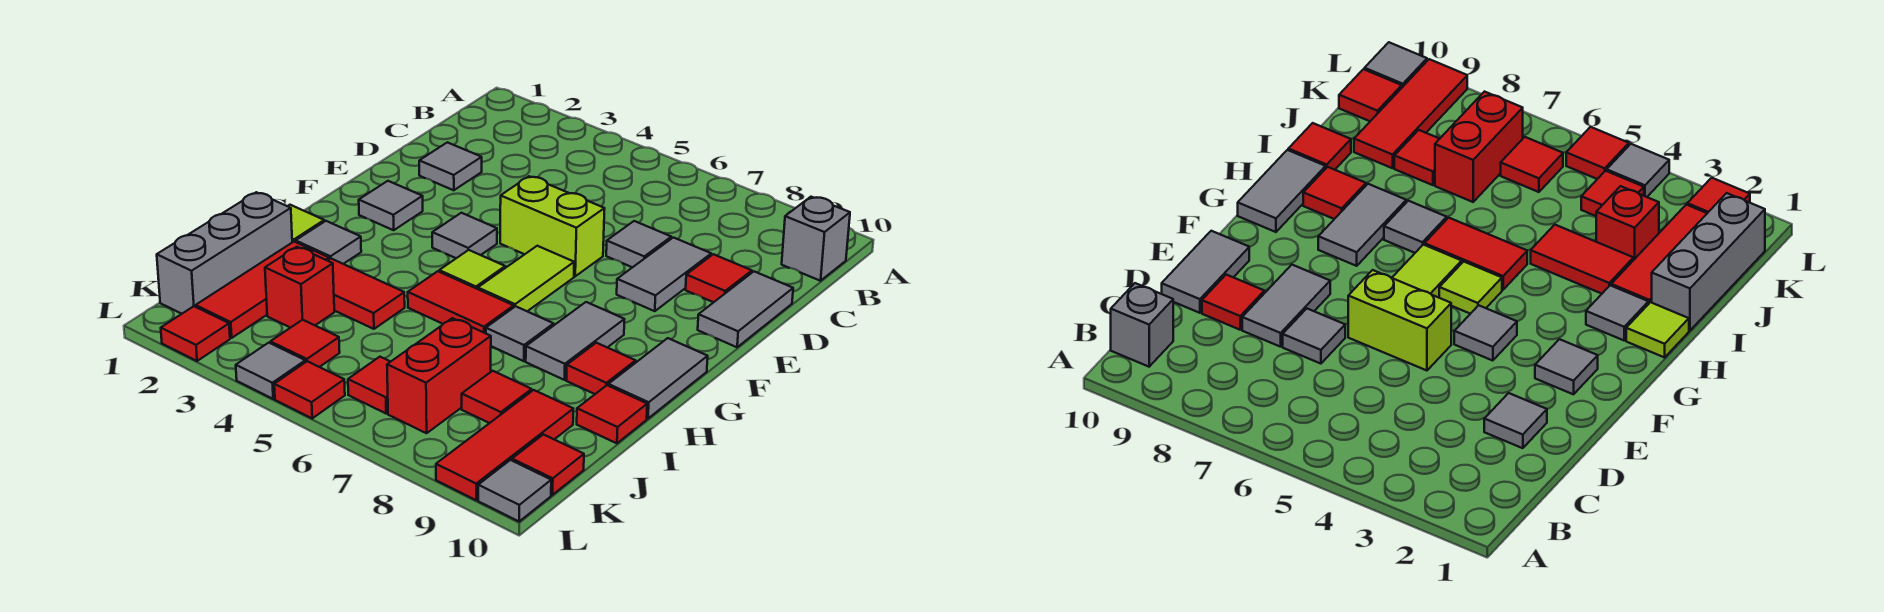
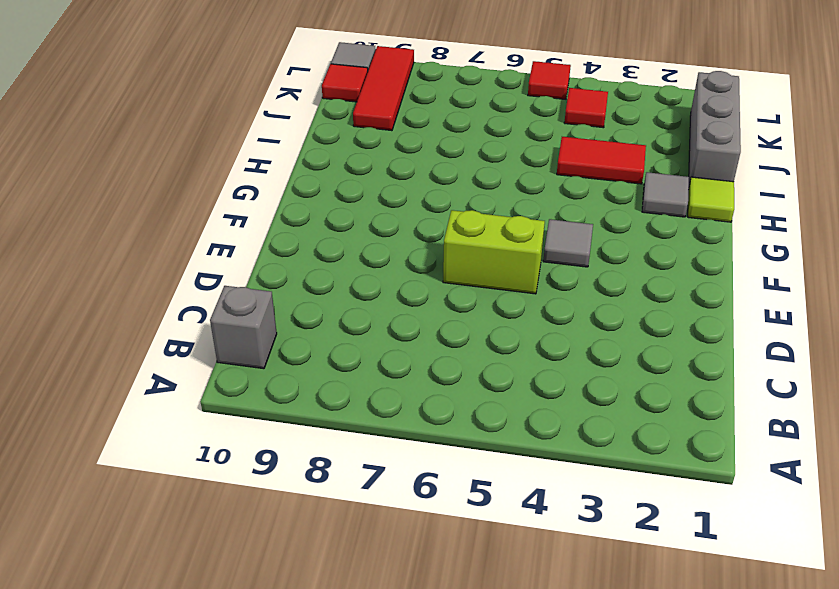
none -> grey 1x1 tile [419,142,482,190]
none -> grey 1x1 tile [606,221,671,268]
none -> grey 1x2 tile [617,238,711,311]
none -> red 1x1 tile [686,254,752,302]

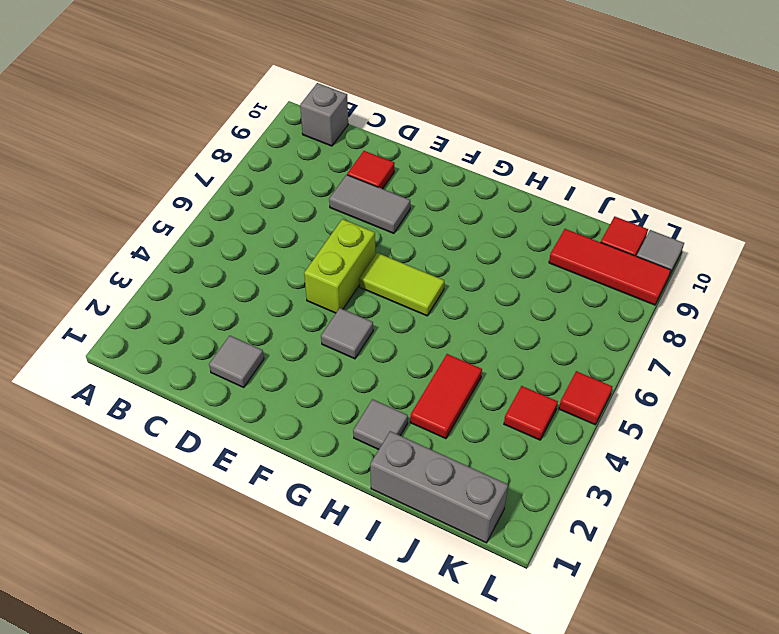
none -> grey 1x1 tile [606,221,671,268]
none -> grey 1x2 tile [698,272,793,347]
none -> grey 1x1 tile [359,181,423,230]
none -> lime 1x1 tile [439,250,505,289]

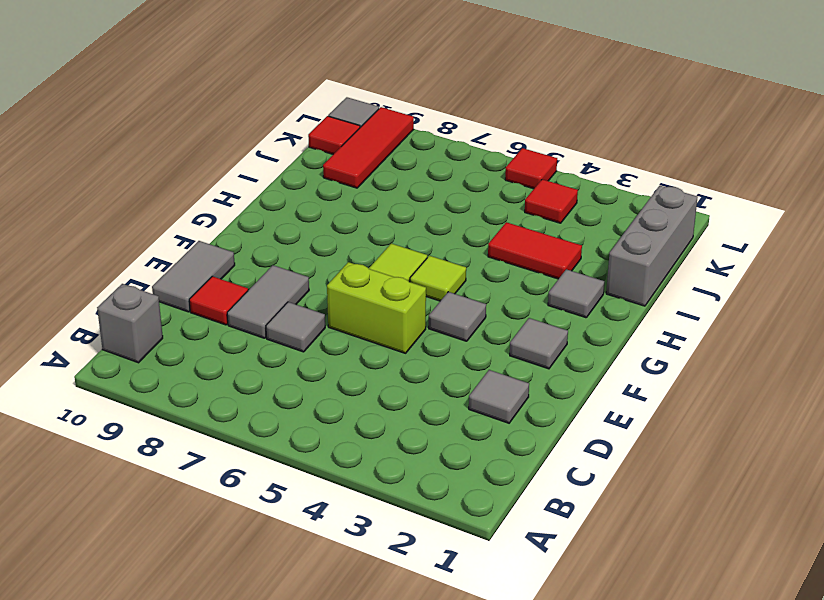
none -> grey 1x2 tile [526,302,625,380]
none -> grey 1x2 tile [608,338,708,419]
none -> lime 1x1 tile [288,205,324,242]
none -> red 1x2 tile [408,271,514,333]

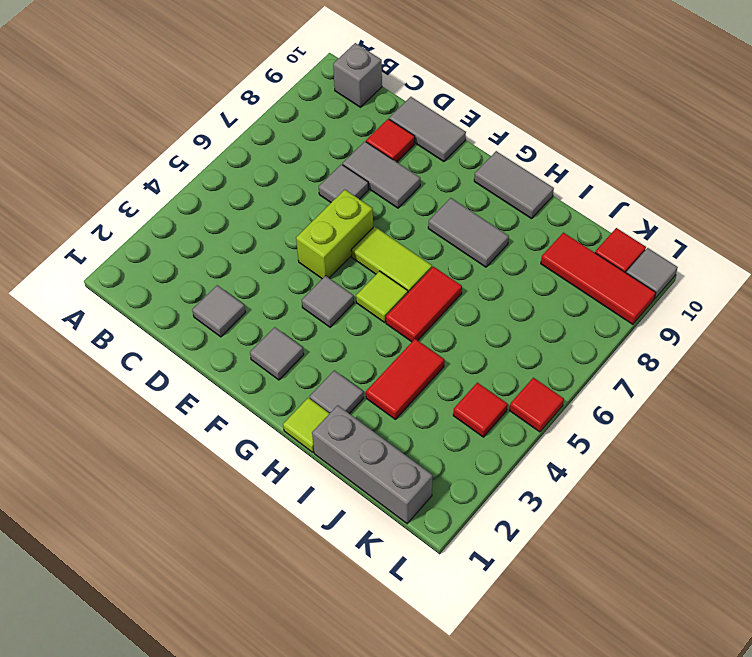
none -> grey 1x1 tile [486,306,554,361]
none -> red 1x1 tile [566,343,636,394]
none -> red 1x3 tile [196,242,329,338]
none -> red 1x1 tile [577,385,647,443]

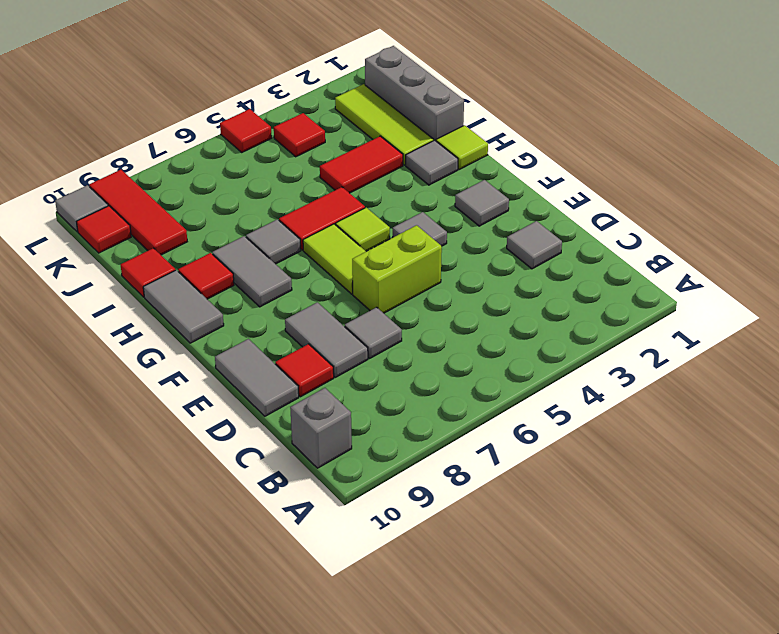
lime 1x3 tile [335,84,434,165] -> red 1x3 tile [196,242,329,338]
none -> red 1x1 brick [265,247,334,328]
none -> red 1x2 brick [387,318,491,433]
none -> red 1x1 tile [462,371,532,423]
none -> red 1x1 tile [348,357,390,413]

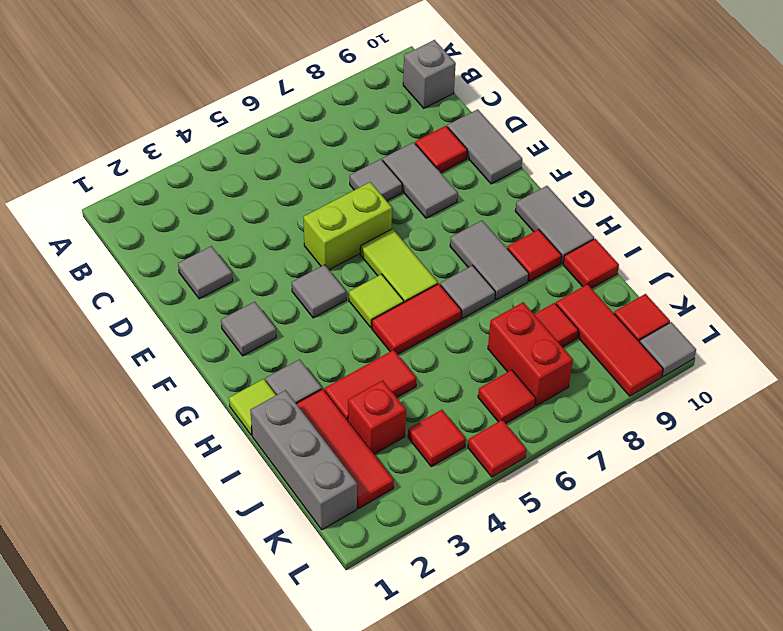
none -> red 1x1 tile [161,306,230,361]
none -> grey 1x1 tile [236,343,305,399]

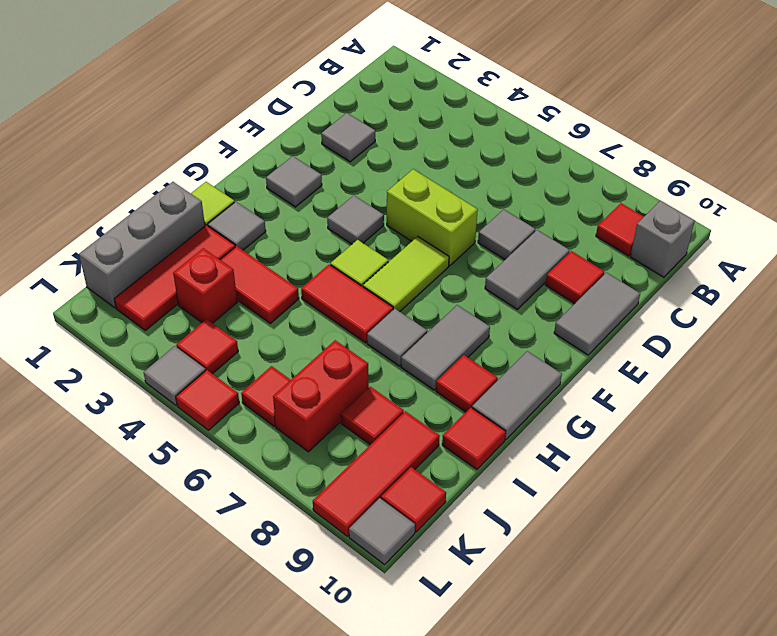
red 1x1 tile [596,203,644,256] -> red 1x1 tile moved to [161,306,230,361]

